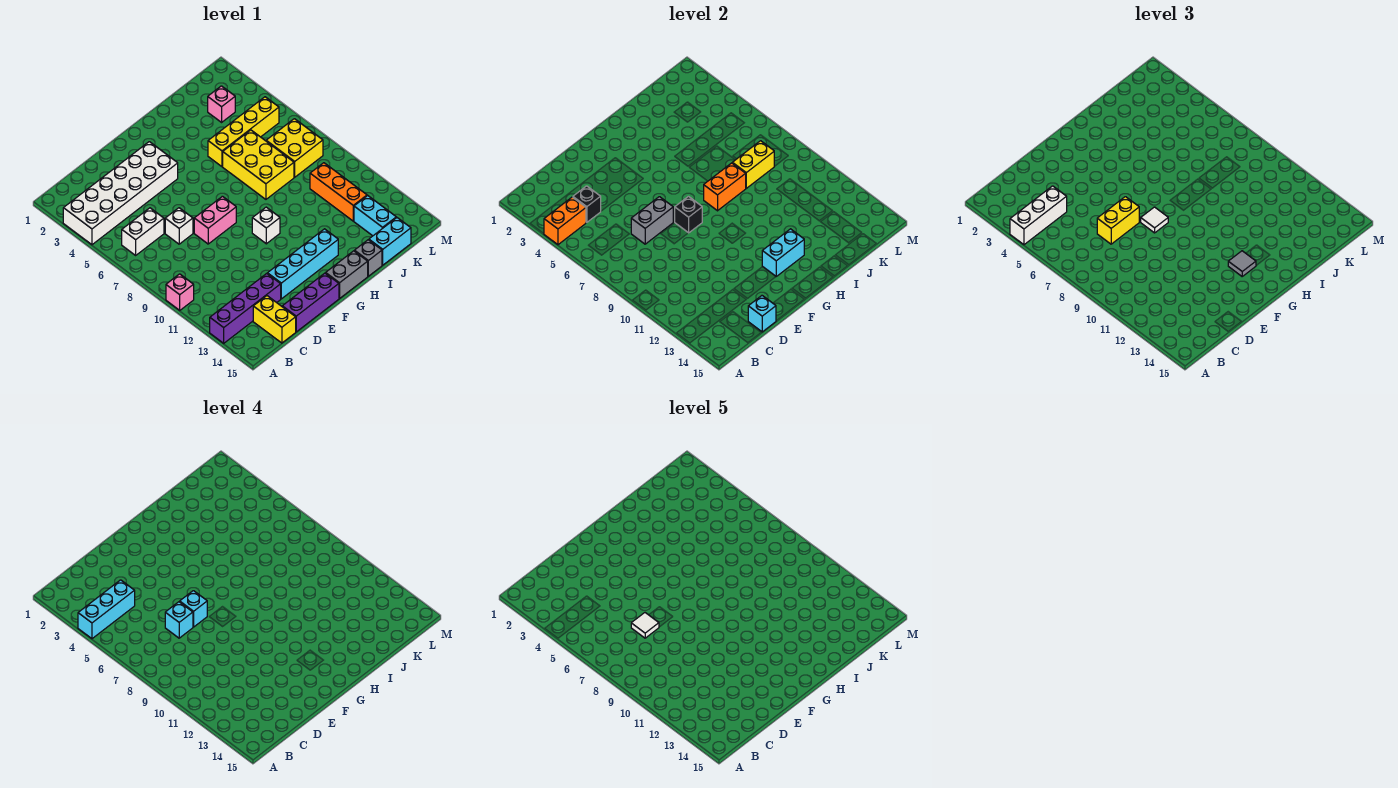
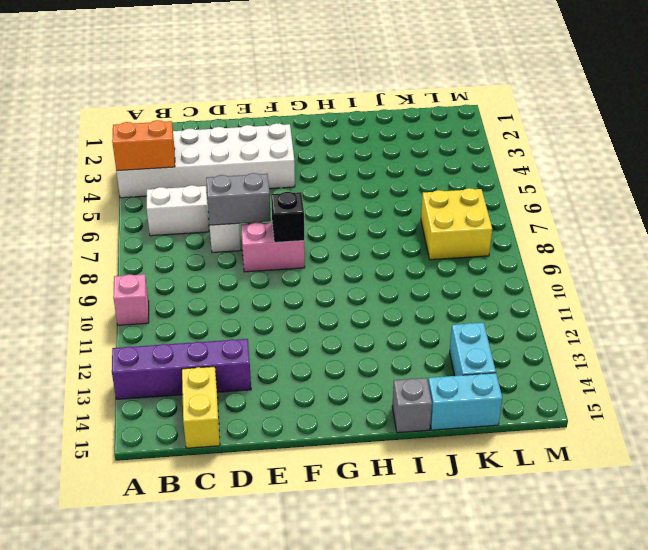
none -> purple 1x3 brick [282,273,339,332]
none -> cyan 1x4 brick [267,229,338,299]
none -> white 1x1 brick [252,207,280,244]
none -> grey 1x2 brick [326,251,368,298]

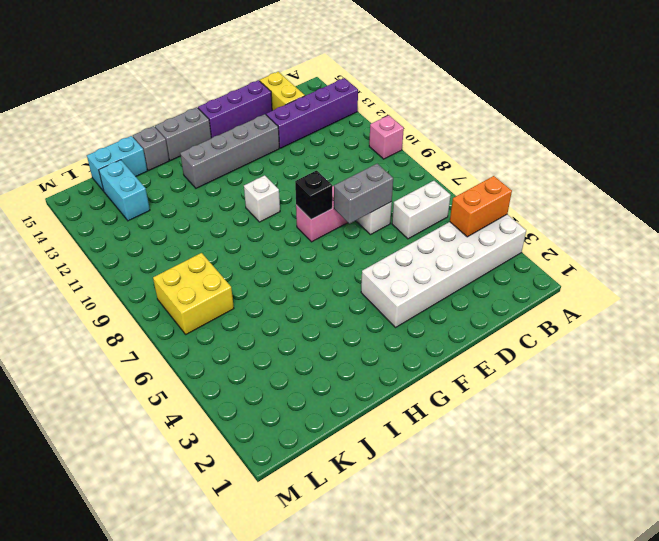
grey 1x4 brick [180,114,279,188] -> cyan 1x4 brick [267,229,338,299]
none -> yellow 1x4 brick [208,97,279,167]
none -> yellow 2x3 brick [223,130,294,199]
none -> pink 1x1 brick [208,86,235,122]
none -> orange 1x3 brick [310,163,367,221]

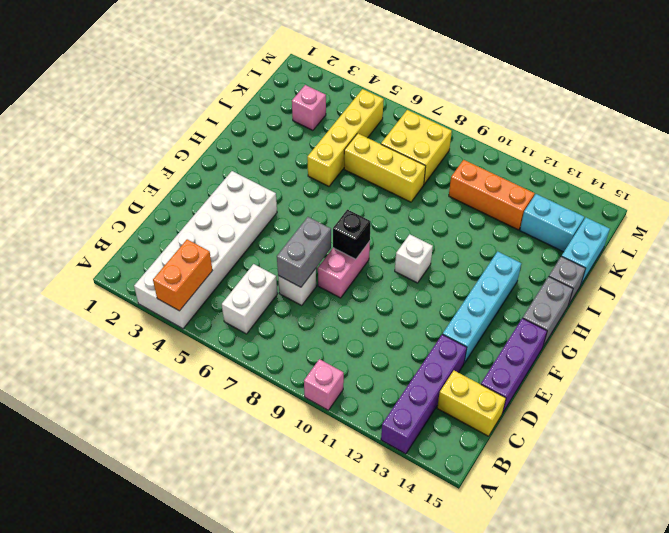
yellow 1x3 brick [344,133,426,202] -> yellow 2x3 brick [223,130,294,199]
none -> black 1x1 brick [573,186,601,223]
none -> cyan 1x1 brick [748,296,776,332]
none -> cyan 1x2 brick [762,229,804,276]
none -> orange 1x2 brick [704,163,746,211]

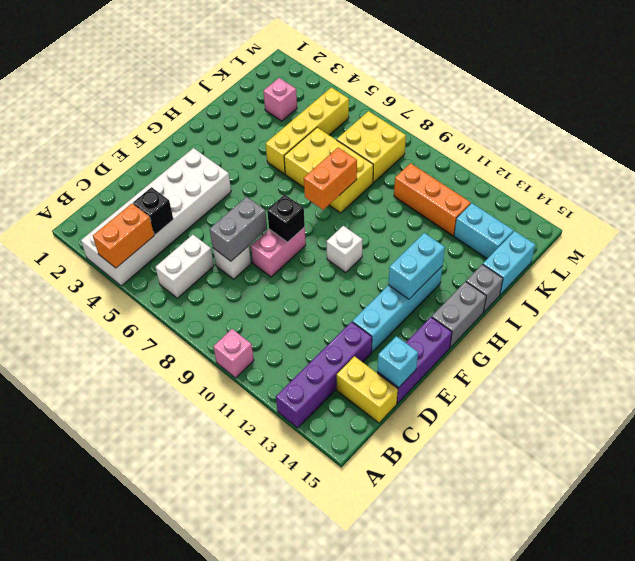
none -> yellow 1x2 brick [733,141,774,188]
none -> white 1x3 brick [1010,186,1067,245]
none -> yellow 1x2 brick [1097,197,1139,244]
none -> white 1x1 tile [1141,207,1168,233]

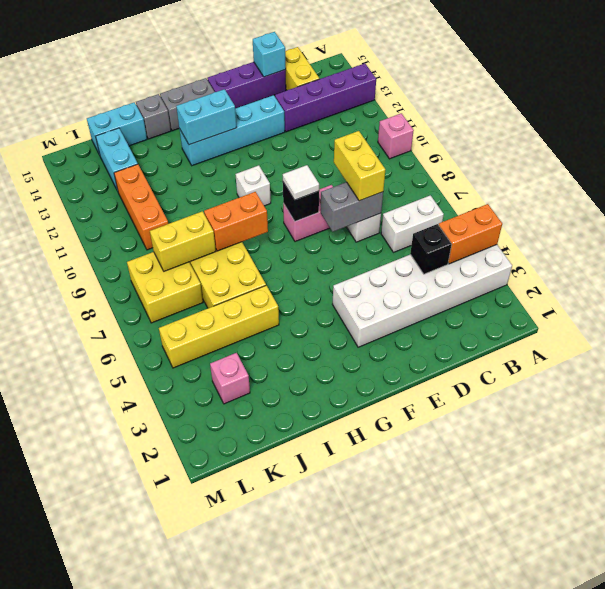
yellow 1x2 brick [334,131,385,201] -> yellow 1x2 brick turned to [1097,197,1139,244]
none -> white 1x3 brick [1010,186,1067,245]
none -> grey 1x1 tile [1228,251,1256,276]
none -> cyan 1x3 brick [78,580,135,639]
none -> cyan 1x1 brick [165,602,193,638]

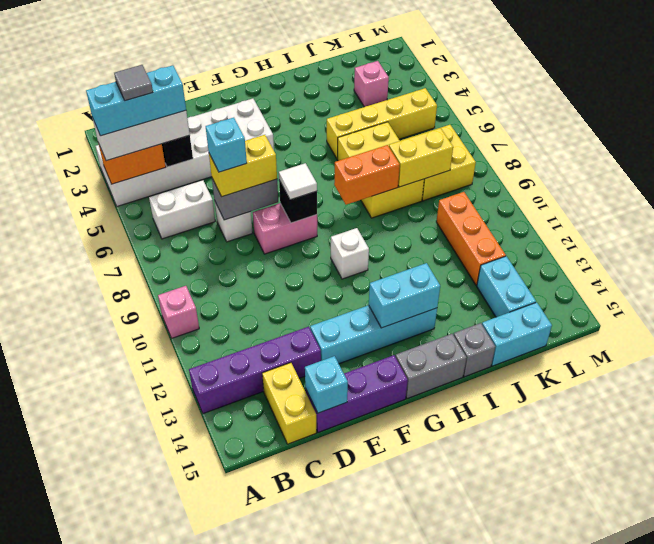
grey 1x1 tile [114,65,153,101] -> grey 1x1 tile moved to [1228,251,1256,276]
none -> cyan 1x1 brick [180,591,207,627]
none -> white 1x1 tile [631,613,659,638]

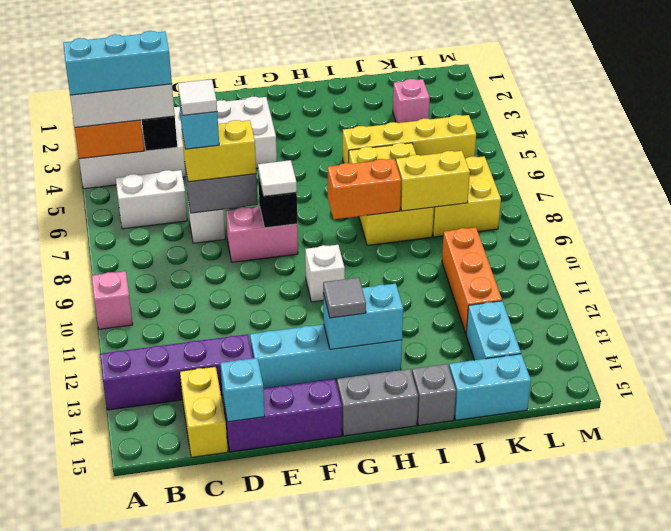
none -> cyan 1x1 brick [180,591,207,627]

